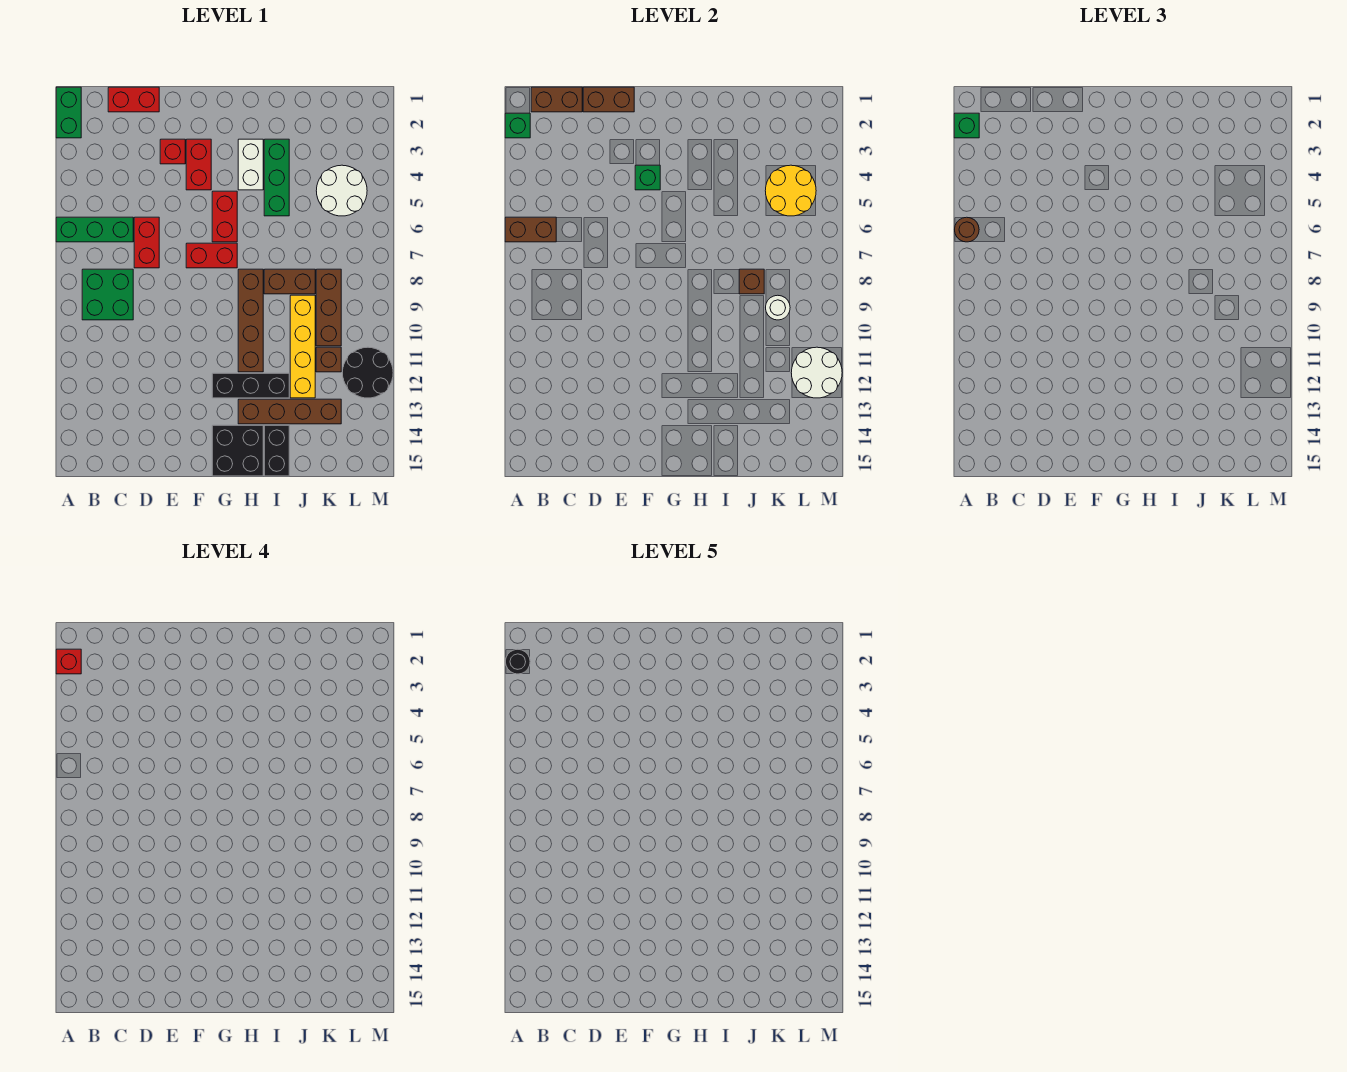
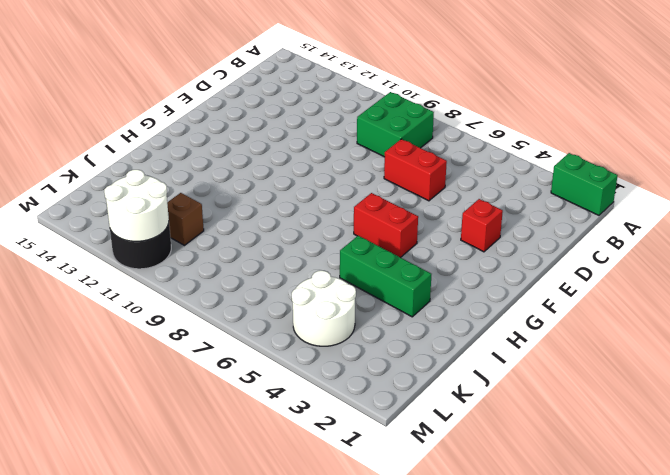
none -> green 1x3 brick [56,217,133,242]
none -> red 1x2 brick [108,87,159,112]
none -> red 1x2 brick [186,139,211,190]
none -> red 1x2 brick [186,243,237,268]

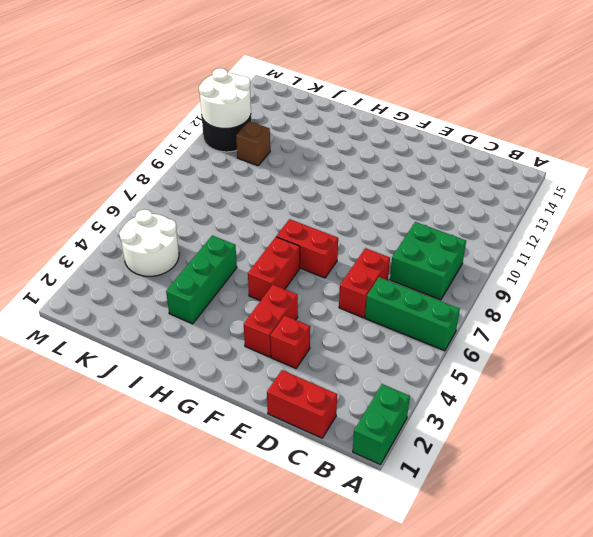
none -> black 1x3 brick [212,373,289,398]
none -> black 2x2 brick [212,425,263,476]
none -> white 1x2 brick [238,139,263,190]
none -> brown 1x4 brick [238,269,263,372]

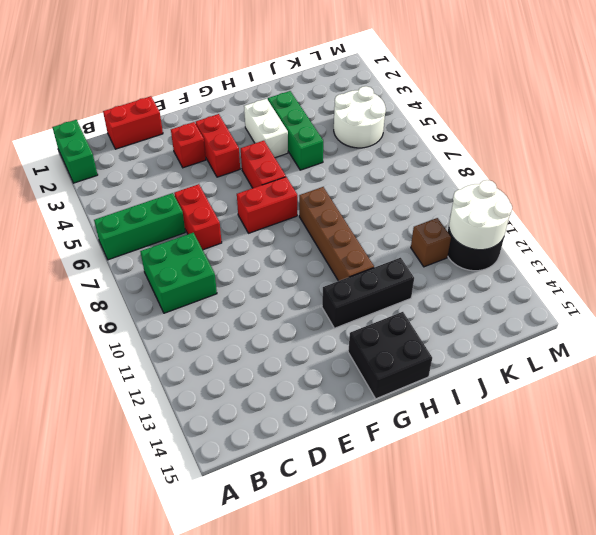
none -> brown 1x4 brick [238,399,341,424]
none -> brown 1x2 brick [264,269,315,294]
none -> black 1x2 brick [264,425,289,476]
none -> yellow 1x4 brick [290,295,315,398]

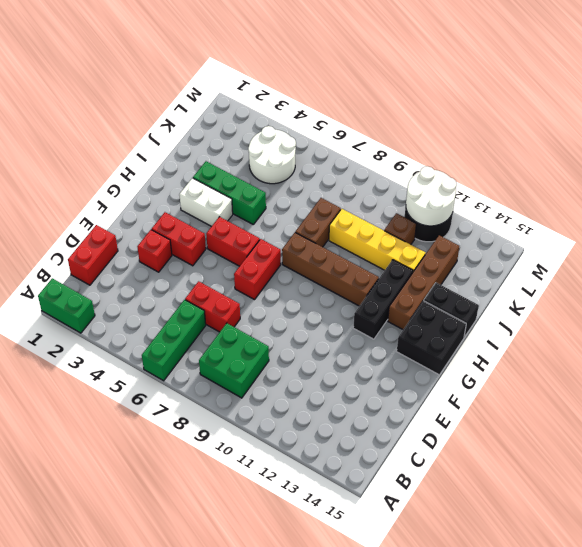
none -> brown 1x3 brick [316,269,341,346]
none -> green 1x1 brick [505,113,530,138]
none -> brown 1x2 brick [505,217,556,242]
none -> brown 1x2 brick [531,87,582,112]

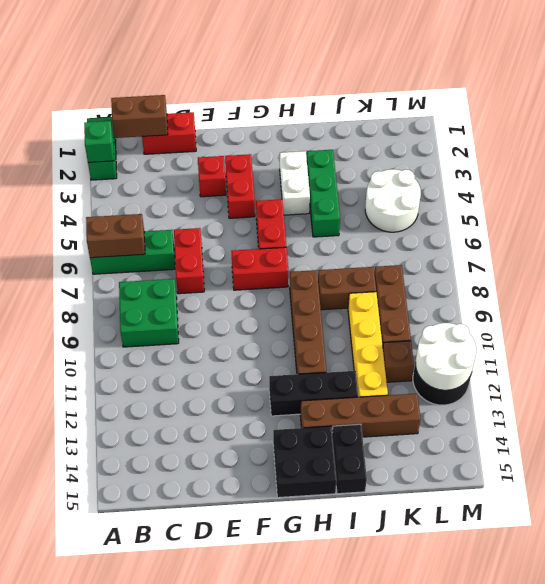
none -> brown 1x2 brick [583,87,634,112]
none -> green 1x1 brick [635,165,660,190]
none -> brown 1x1 brick [739,269,764,294]
none -> yellow 2x2 round brick [765,165,816,216]

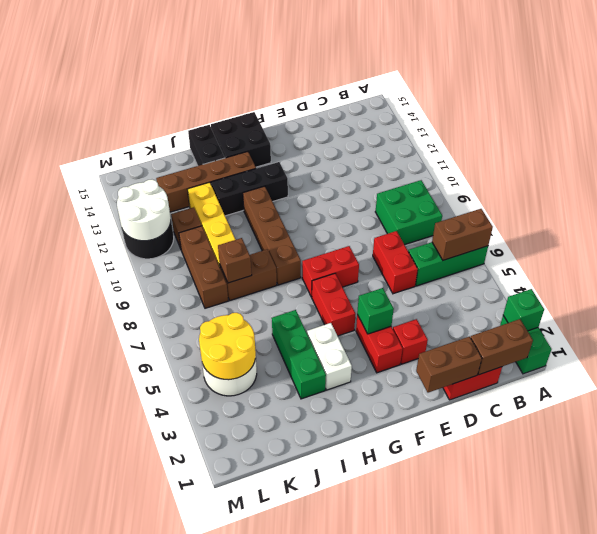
none -> white 1x1 round brick [766,295,790,320]
none -> green 1x1 brick [954,113,979,138]
none -> brown 1x1 round brick [955,217,979,242]
none -> red 1x1 brick [56,649,81,674]

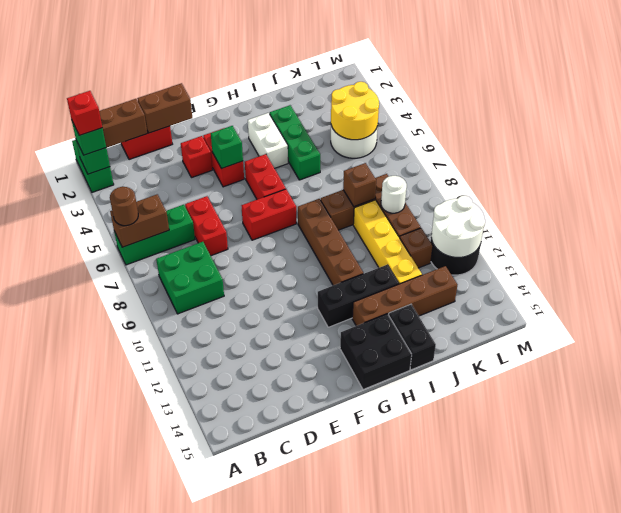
none -> black 1x1 round brick [506,649,530,674]

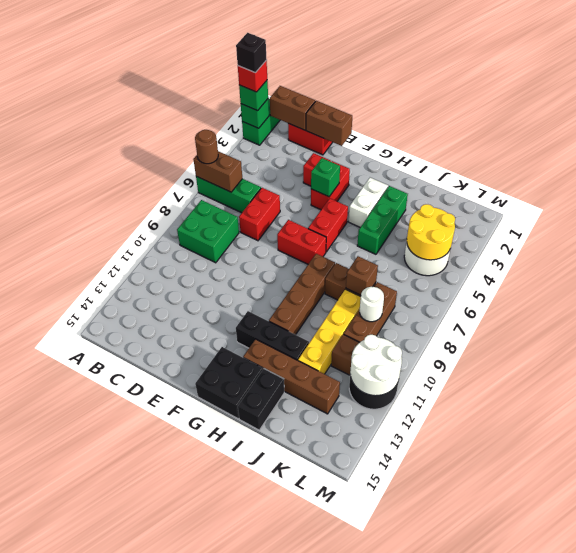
black 1x1 brick [236,33,267,73] -> black 1x1 round brick [506,649,530,674]

